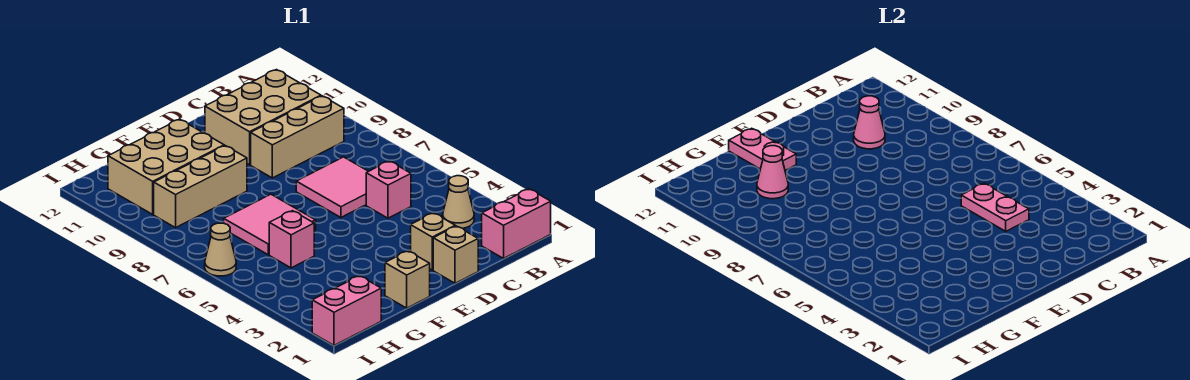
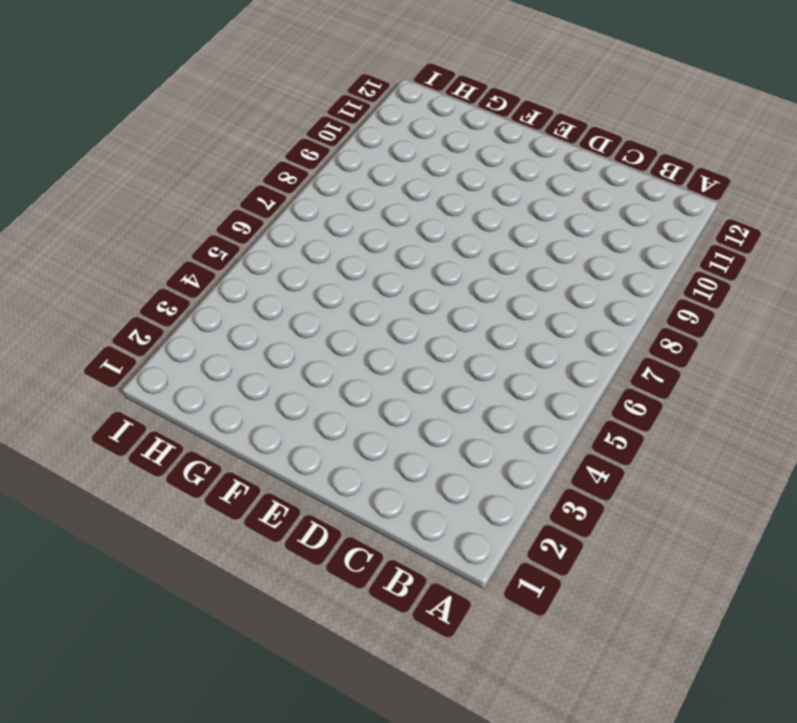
none -> pink 1x2 brick [482,189,551,258]
none -> tan 1x1 cone [443,176,474,228]
none -> tan 1x3 brick [251,96,344,178]

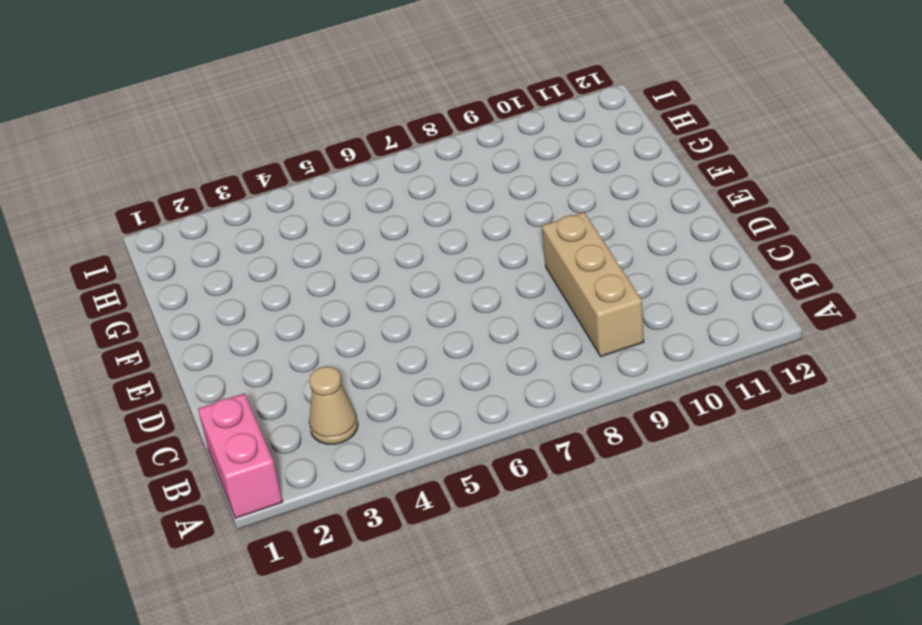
none -> tan 2x3 brick [205,70,321,165]
none -> pink 1x1 brick [366,161,411,218]
none -> pink 2x2 tile [296,157,368,217]

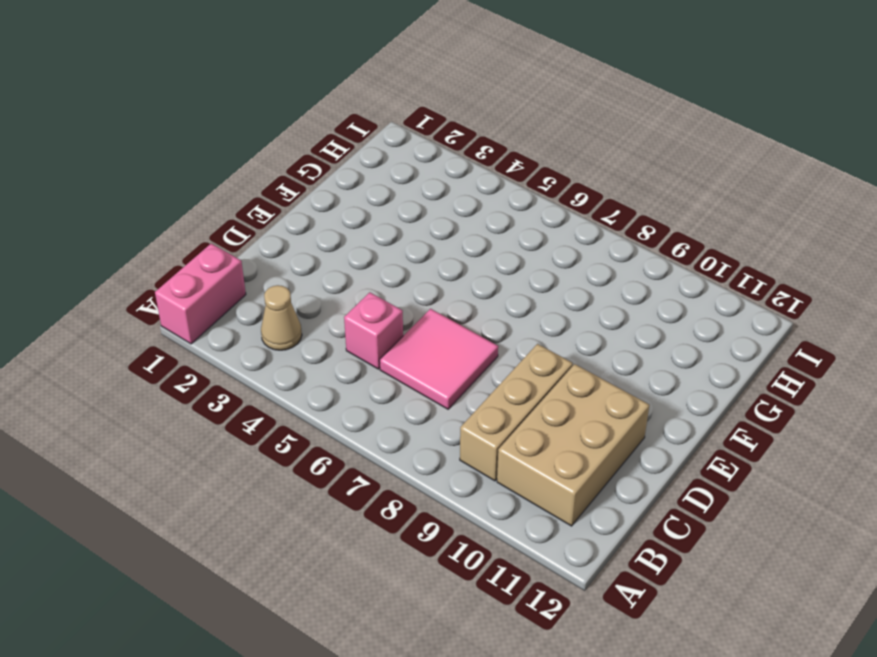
none -> tan 1x1 brick [433,226,478,283]
none -> tan 1x1 brick [411,213,455,270]
none -> tan 1x1 brick [385,251,430,308]

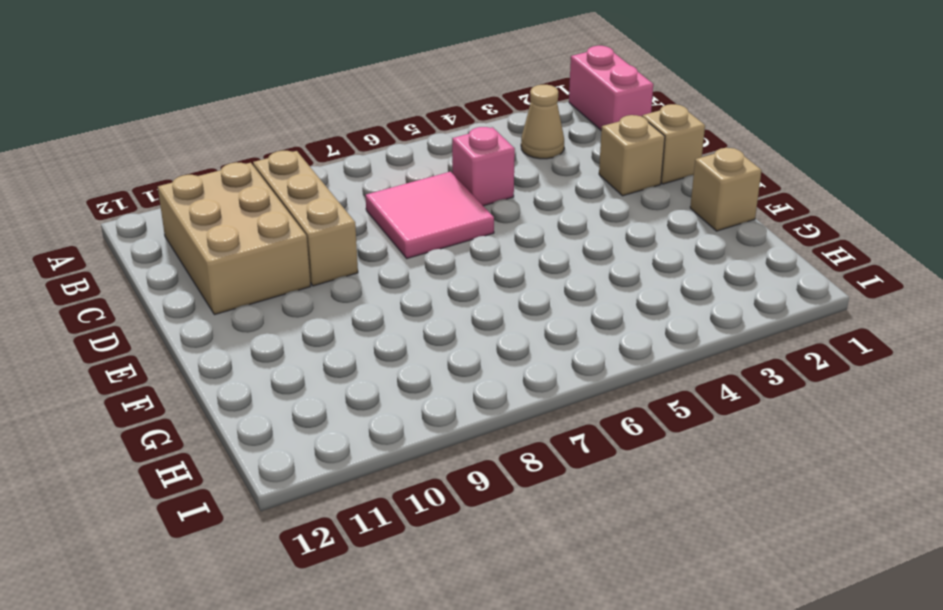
none -> pink 2x2 tile [224,194,316,255]
none -> tan 1x3 brick [154,146,247,228]
none -> tan 2x3 brick [108,119,224,214]

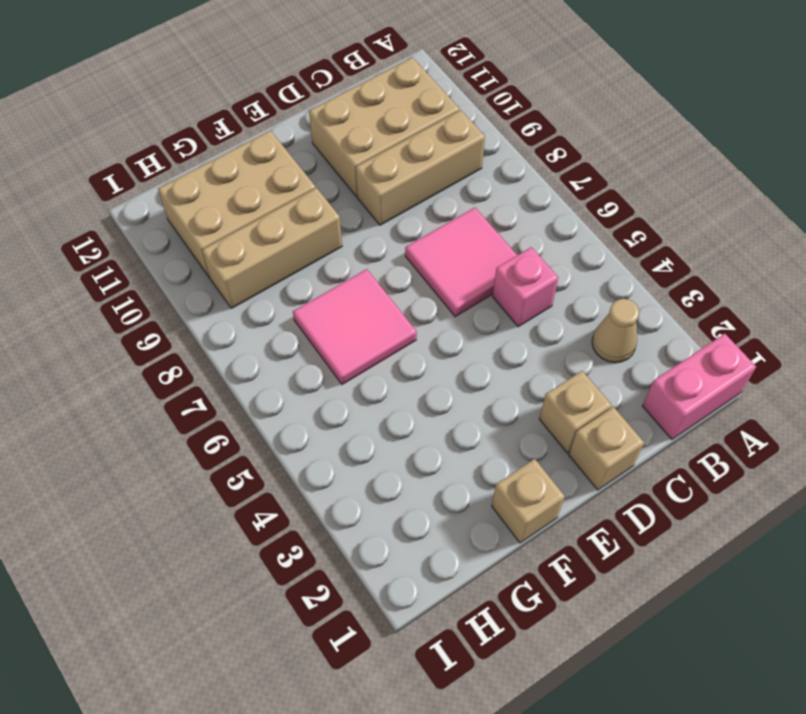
none -> pink 1x1 brick [269,211,314,268]
none -> pink 1x2 brick [312,276,381,345]
none -> tan 1x1 cone [205,223,236,276]

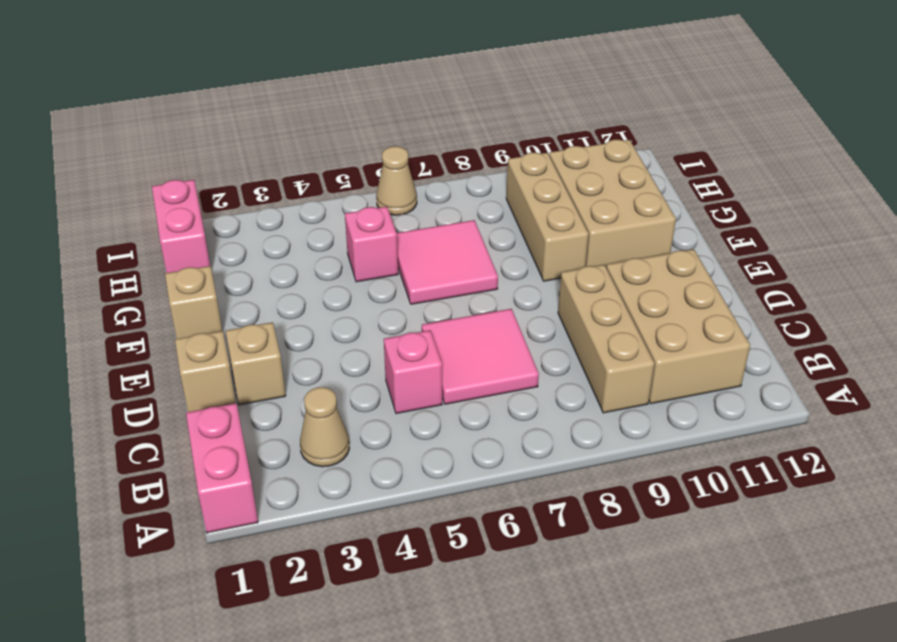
none -> pink 1x2 plate [961,183,1029,231]
none -> pink 1x1 cone [854,96,885,149]
none -> pink 1x2 plate [729,128,796,170]

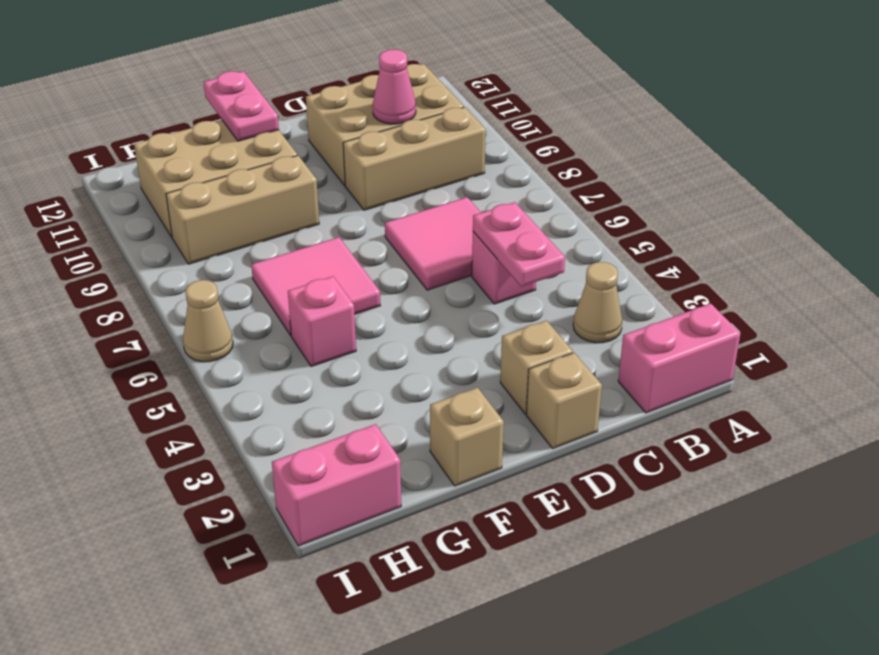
none -> pink 1x1 cone [757,146,788,199]

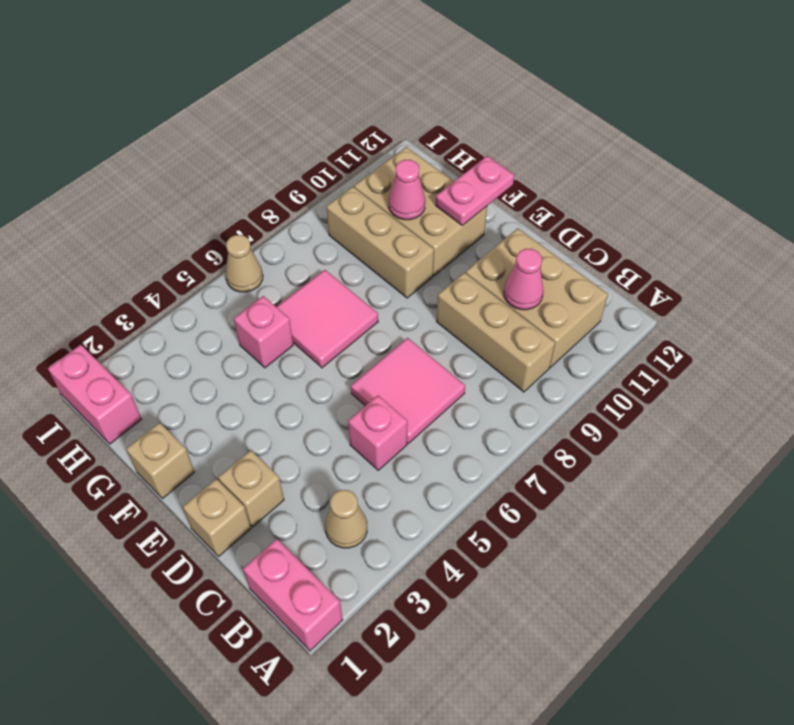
none -> pink 1x2 plate [961,183,1029,231]

